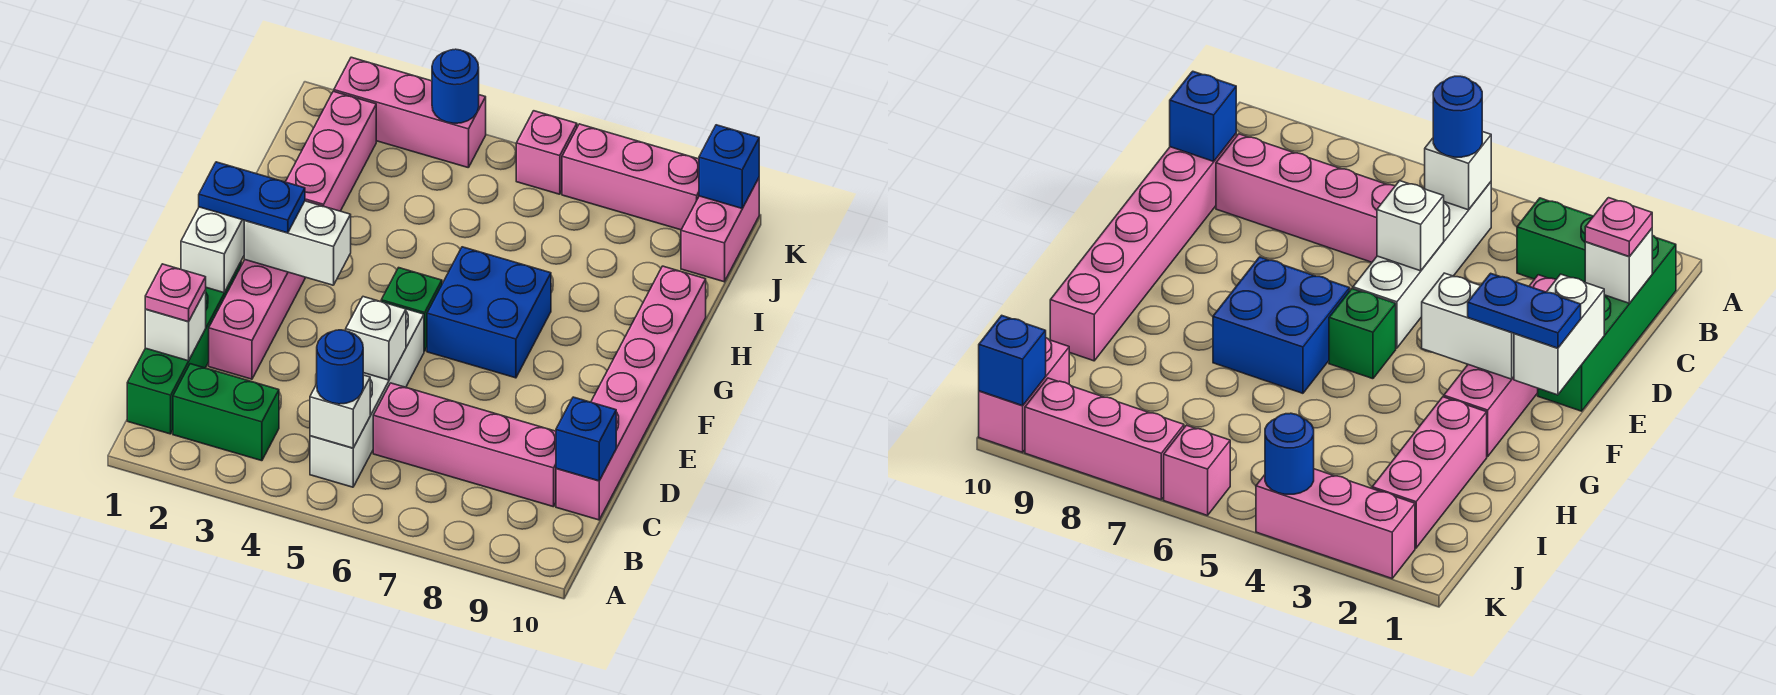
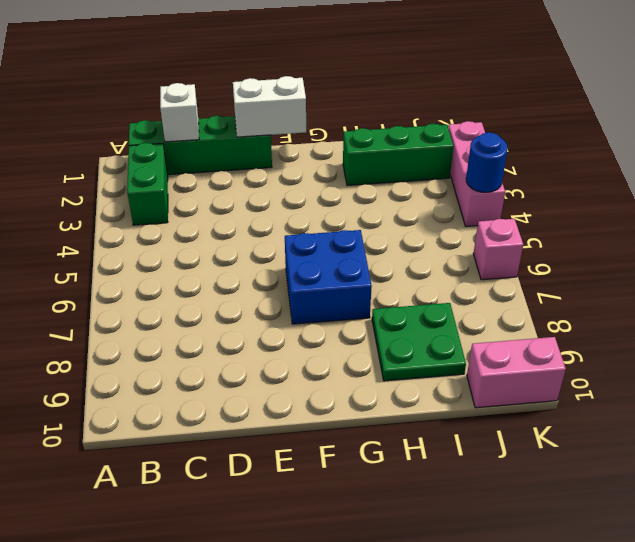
green 1x3 brick [343,124,453,186] -> pink 1x3 brick [286,91,376,211]
green 2x2 plate [372,303,466,381] -> none
none -> white 1x4 brick [310,309,424,487]
none -> pink 1x4 brick [373,383,556,507]
none -> pink 1x6 brick [556,266,706,520]

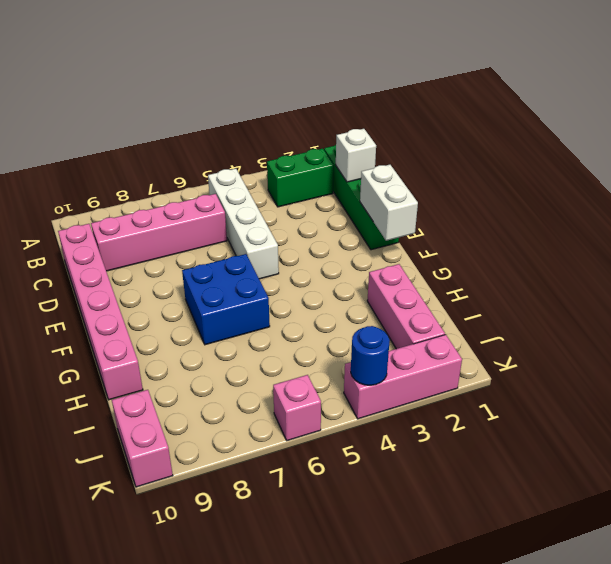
none -> pink 1x4 brick [209,260,306,379]
none -> green 1x1 brick [381,268,442,351]
none -> pink 1x3 brick [562,124,699,230]

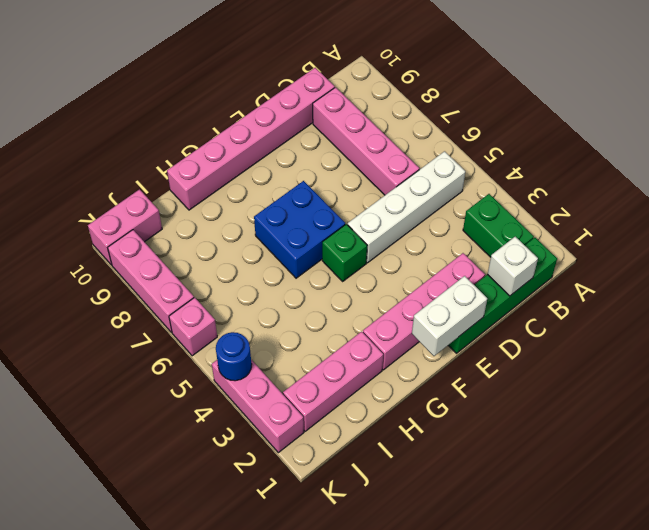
none -> white 1x1 brick [310,375,370,448]
none -> blue 1x1 brick [556,397,616,481]
none -> white 1x1 brick [346,297,406,380]

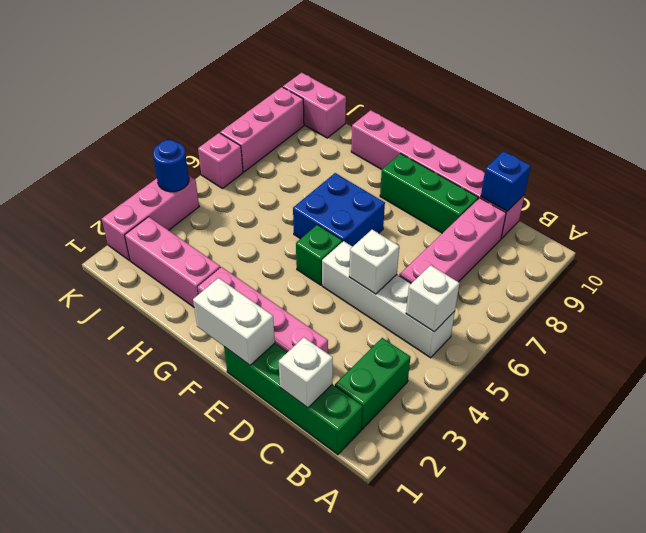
green 1x3 brick [380,154,478,233] -> none
none -> white 1x2 brick [244,201,351,285]
none -> blue 1x1 brick [699,125,759,208]
none -> blue 1x1 round brick [317,330,363,404]

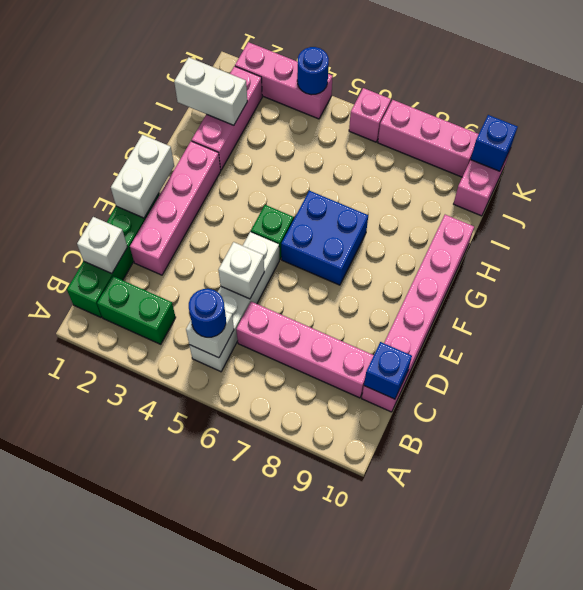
white 1x2 brick [174,57,247,125] -> white 1x2 brick moved to [244,201,351,285]
none -> pink 1x1 plate [145,264,206,322]
none -> blue 1x2 plate [199,162,305,233]

